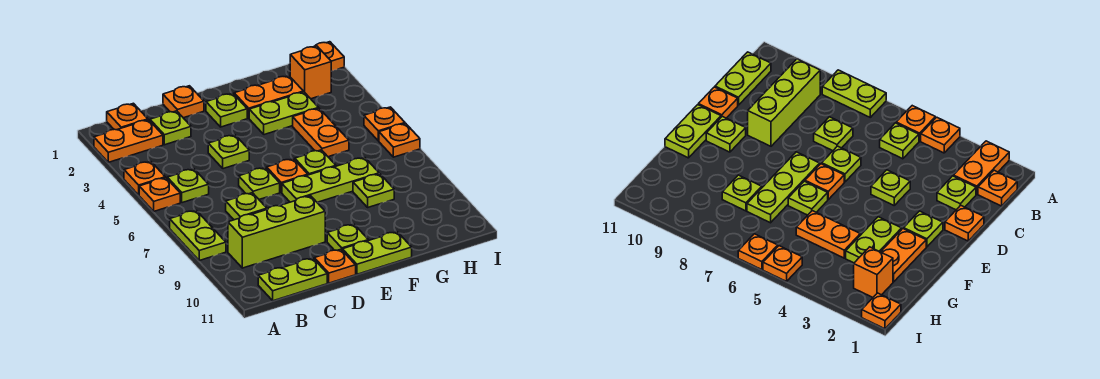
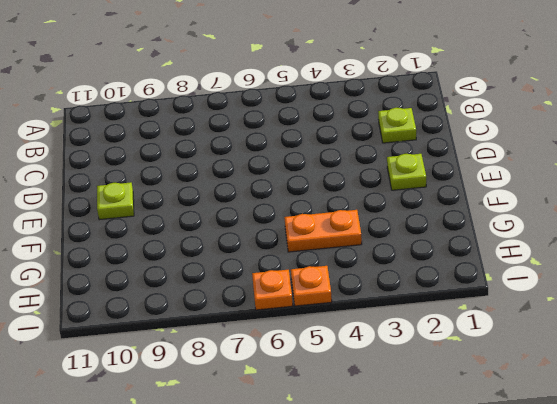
none -> orange 1x2 plate [94,120,163,162]
none -> orange 1x1 plate [124,161,165,195]
none -> orange 1x1 plate [139,178,180,211]

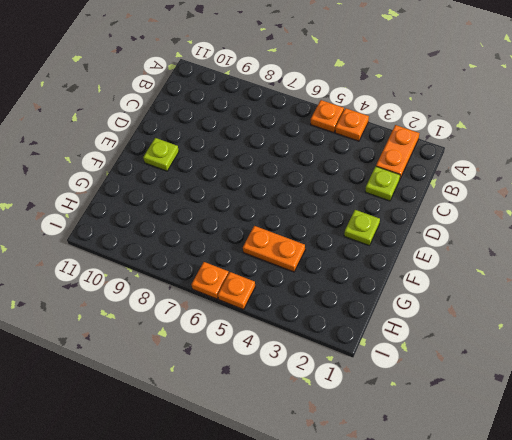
none -> lime 1x2 plate [170,210,226,260]
none -> orange 1x1 plate [107,103,148,130]
none -> lime 1x1 plate [167,169,209,203]

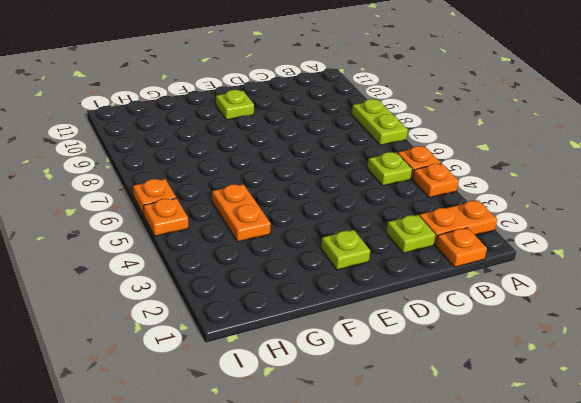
none -> lime 1x3 brick [228,196,325,268]
none -> lime 1x2 plate [258,258,327,301]
none -> lime 1x1 plate [226,193,267,220]

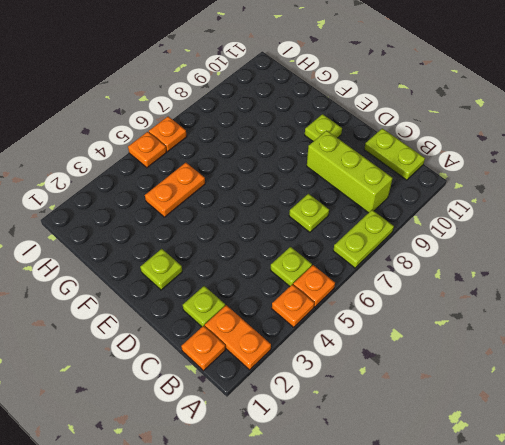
none -> orange 1x1 plate [163,86,204,118]
none -> lime 1x1 plate [208,135,249,169]
none -> lime 1x1 plate [239,168,280,199]

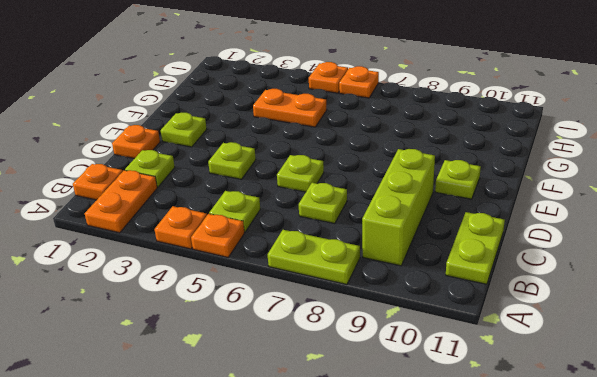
none -> orange 1x1 plate [314,249,356,283]
none -> orange 1x1 plate [267,159,308,193]
none -> lime 1x3 plate [282,157,379,202]

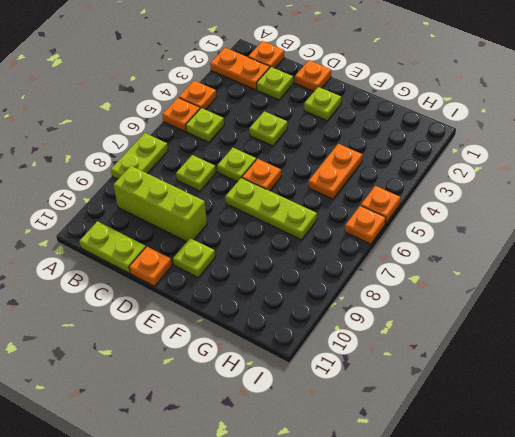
none -> lime 1x2 plate [342,232,412,274]
none -> orange 1x2 plate [234,76,303,118]
none -> lime 1x2 plate [249,92,318,135]

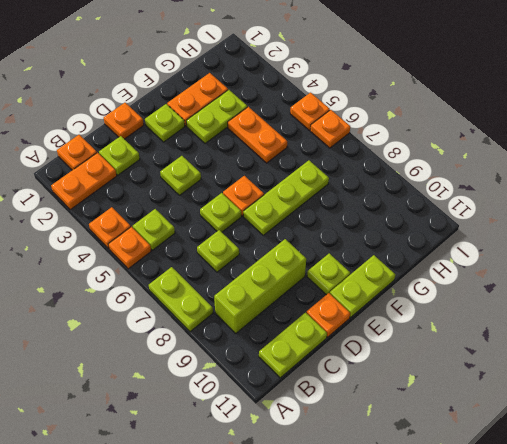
none -> lime 1x1 plate [295,150,336,175]
none -> lime 1x1 plate [353,174,394,207]
none -> orange 1x1 brick [290,46,331,99]

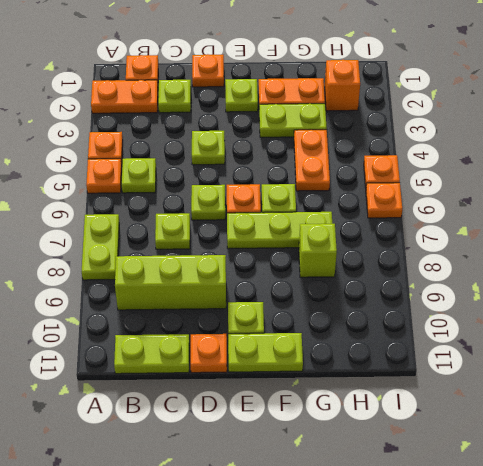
lime 1x1 brick [299,224,337,277] -> lime 1x1 plate [353,174,394,207]
none -> orange 1x1 plate [314,42,344,71]

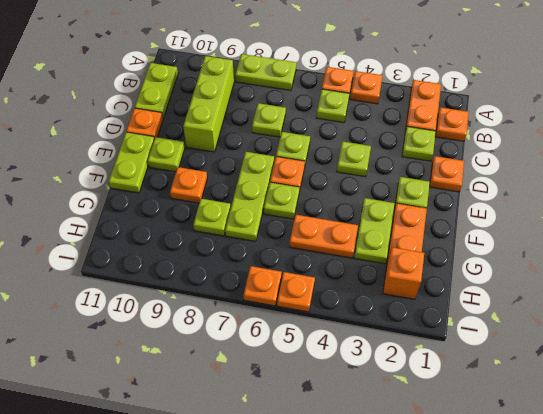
orange 1x1 plate [170,167,207,203] -> orange 1x1 plate moved to [314,42,344,71]

